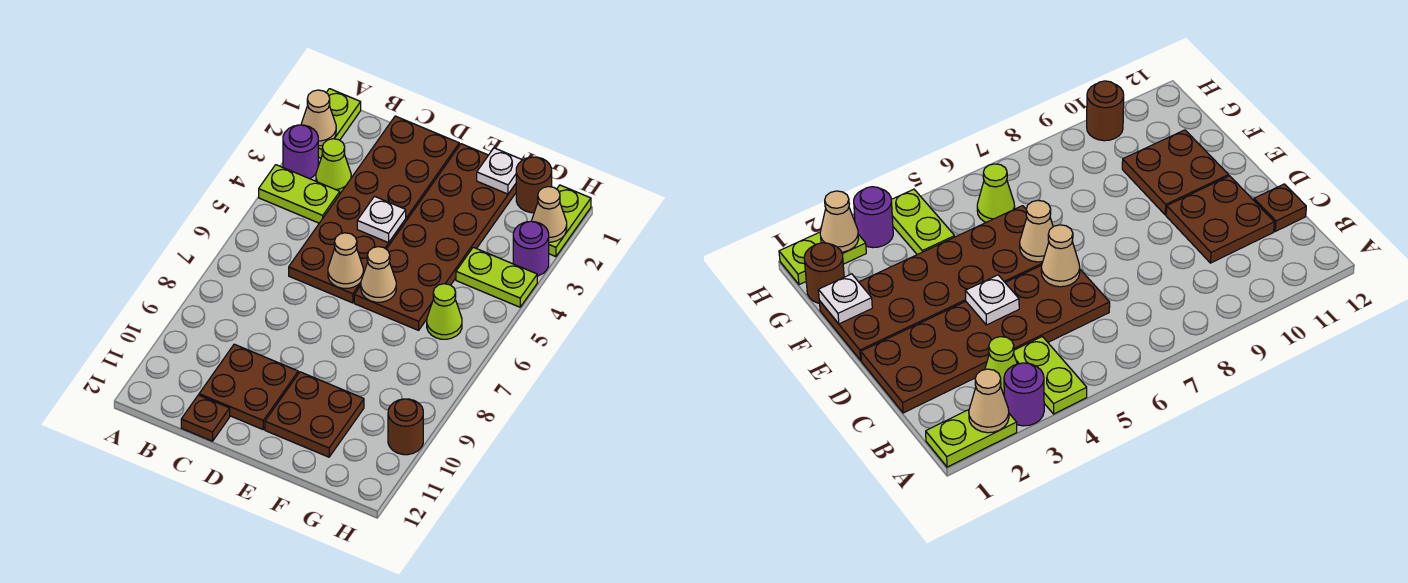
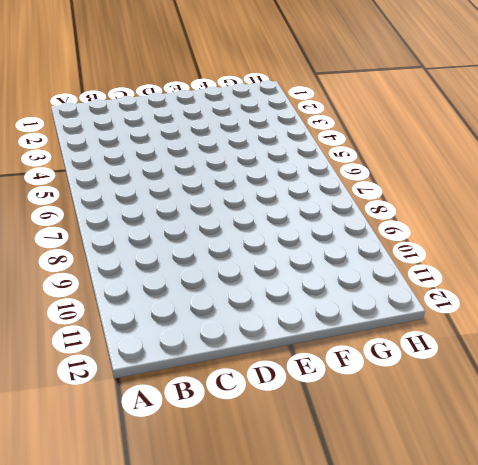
none -> lime 1x2 plate [318,89,361,158]
none -> purple 1x1 round brick [283,125,318,179]
none -> lime 1x2 plate [259,165,340,223]

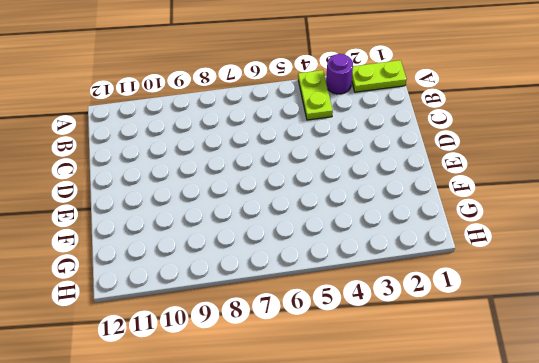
none -> lime 1x1 cone [316,139,351,193]
none -> brown 2x6 plate [289,116,459,303]
none -> brown 2x2 plate [199,344,298,429]

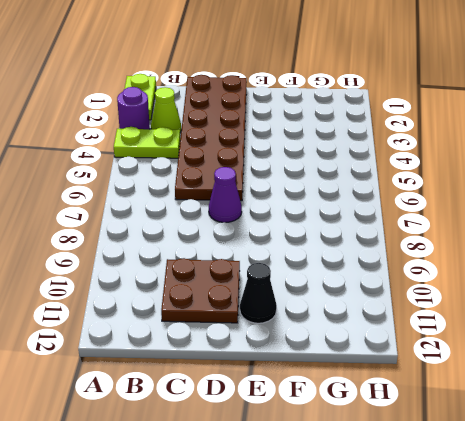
purple 1x1 cone [209,167,242,222] -> none
black 1x1 cone [240,263,277,323] -> brown 2x2 plate [265,372,364,457]
none -> brown 1x1 plate [181,395,230,441]
none -> brown 2x6 plate [354,144,516,330]
none -> brown 1x1 round brick [516,157,552,213]

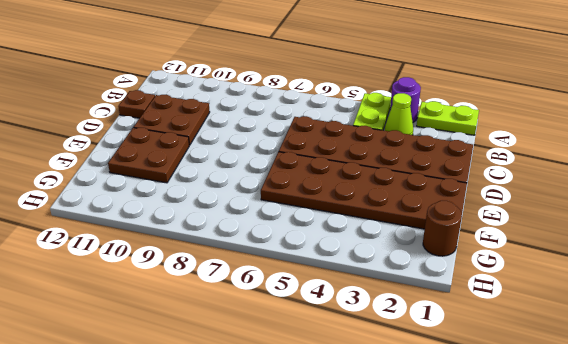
none -> lime 1x2 plate [456,247,537,307]
none -> lime 1x1 cone [427,284,462,339]
none -> lime 1x2 plate [549,185,591,257]

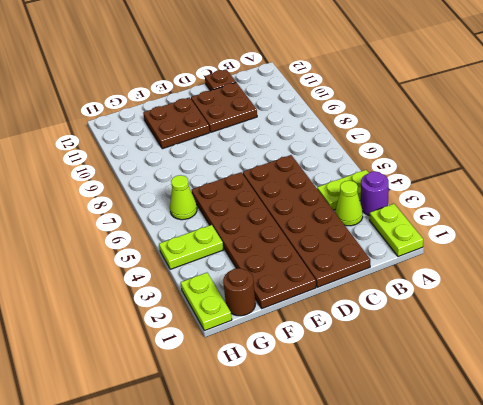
none -> purple 1x1 round brick [513,221,549,276]
none -> brown 1x1 round brick [388,399,423,455]
none -> tan 1x1 cone [301,90,336,146]

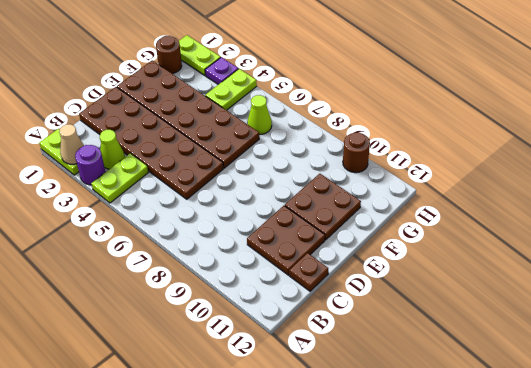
purple 1x1 plate [205,57,238,85] -> purple 1x1 round brick [513,221,549,276]
none -> white 1x1 plate [357,196,406,243]
none -> tan 1x1 cone [328,233,363,288]
none -> tan 1x1 cone [361,247,396,302]

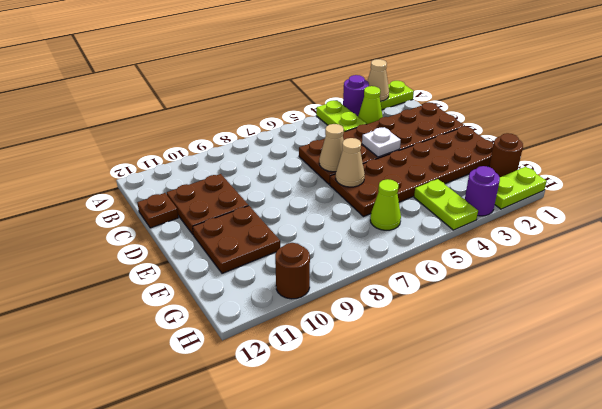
none -> white 1x1 plate [477,148,522,194]
none -> tan 1x1 cone [531,187,567,242]

